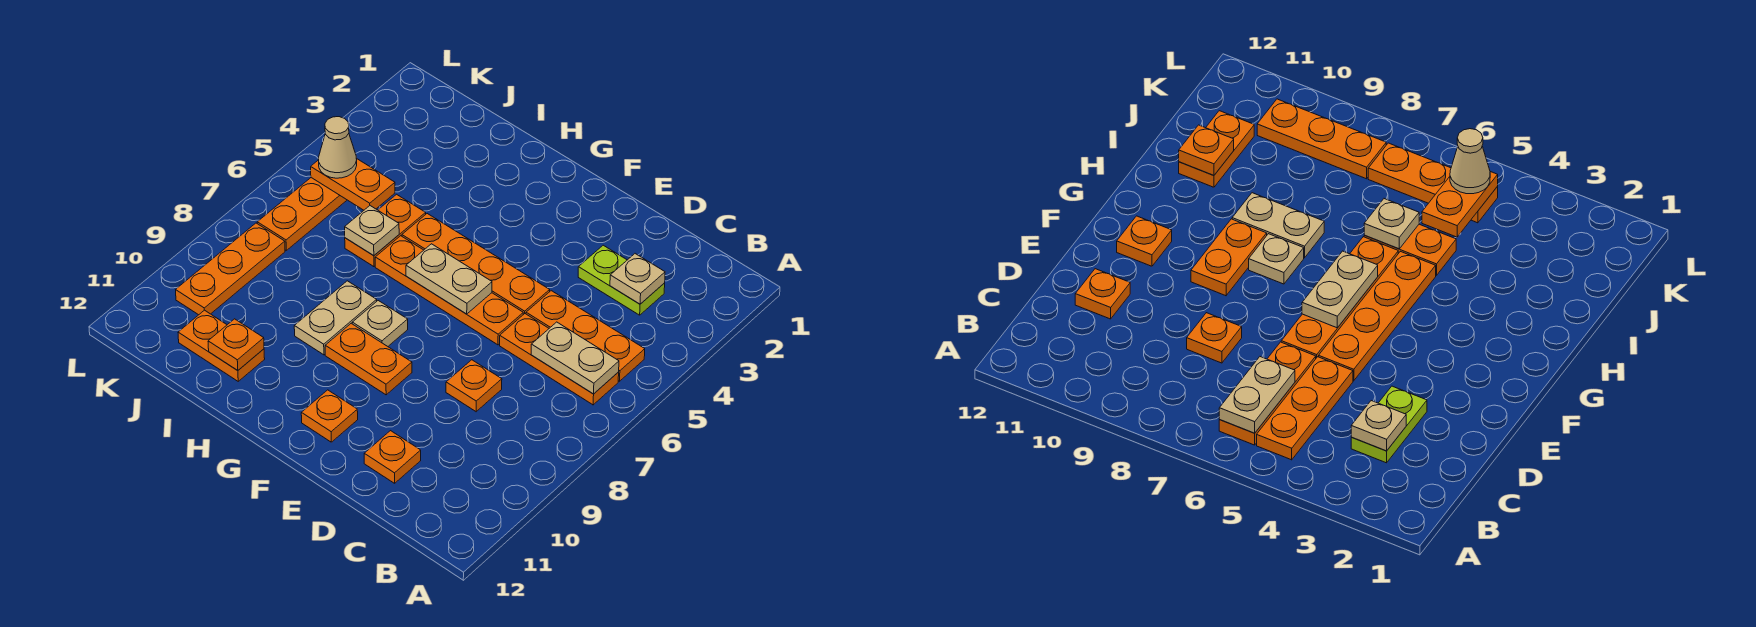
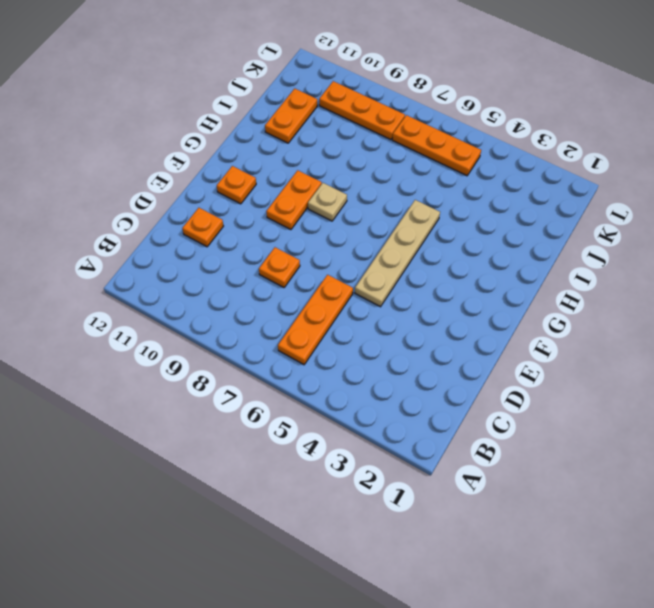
tan 1x4 plate [355,200,440,307] -> orange 1x4 plate [402,214,550,315]
none -> orange 1x3 plate [526,291,645,381]
none -> lime 1x2 plate [578,245,665,315]
none -> orange 1x4 plate [375,236,523,345]

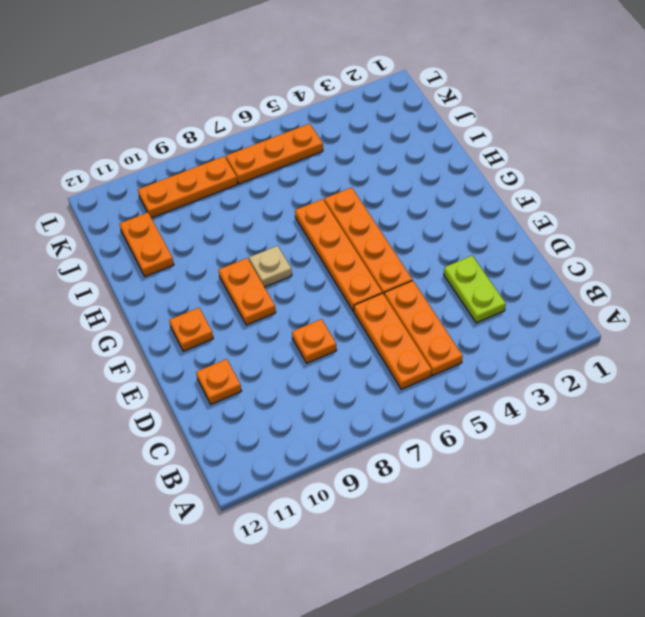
none -> tan 1x2 plate [294,281,377,355]
none -> orange 1x2 plate [345,194,426,267]
none -> tan 1x2 plate [531,322,619,394]

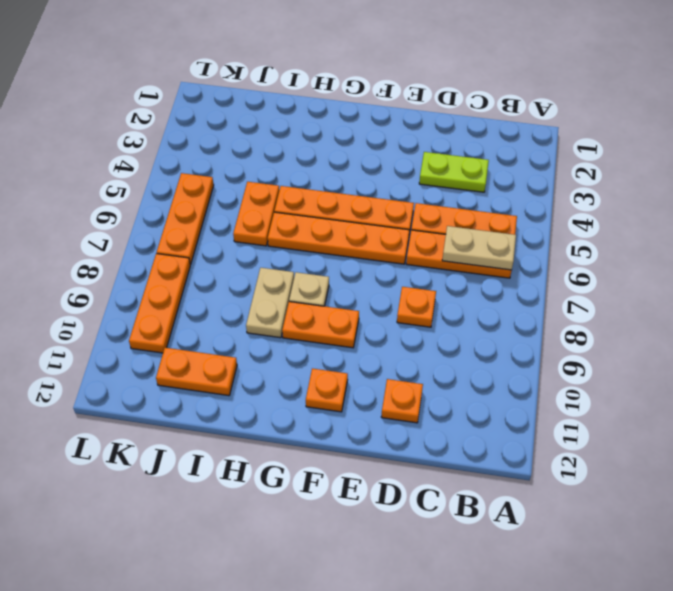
none -> tan 1x1 plate [610,254,665,304]
none -> tan 1x2 plate [406,244,492,314]
none -> tan 1x1 plate [345,206,399,256]

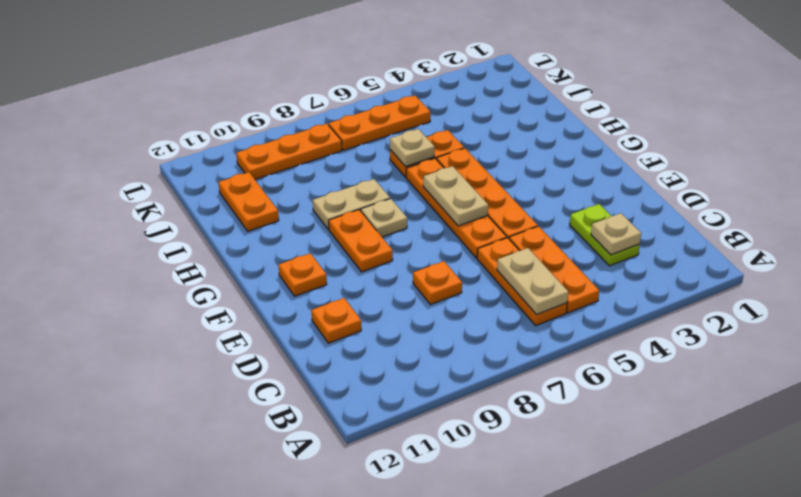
none -> orange 1x1 plate [208,319,264,371]
none -> orange 1x2 plate [311,158,395,210]
none -> tan 1x1 cone [318,117,357,178]

